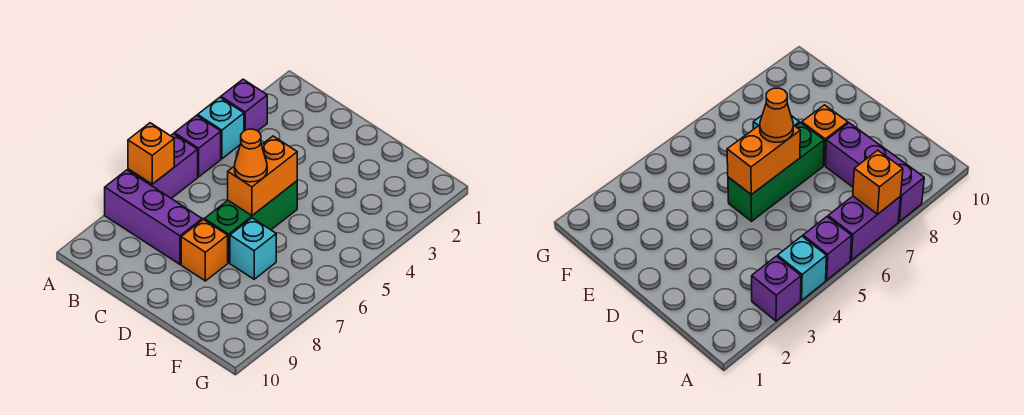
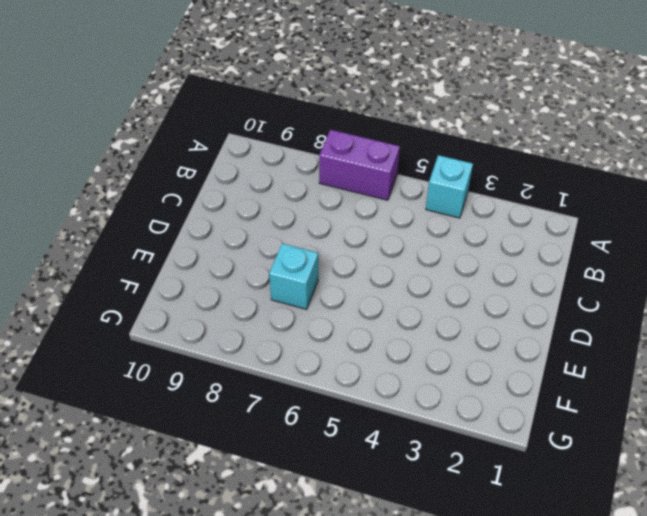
none -> purple 1x1 brick [221,79,267,131]
none -> purple 1x1 brick [174,116,221,177]

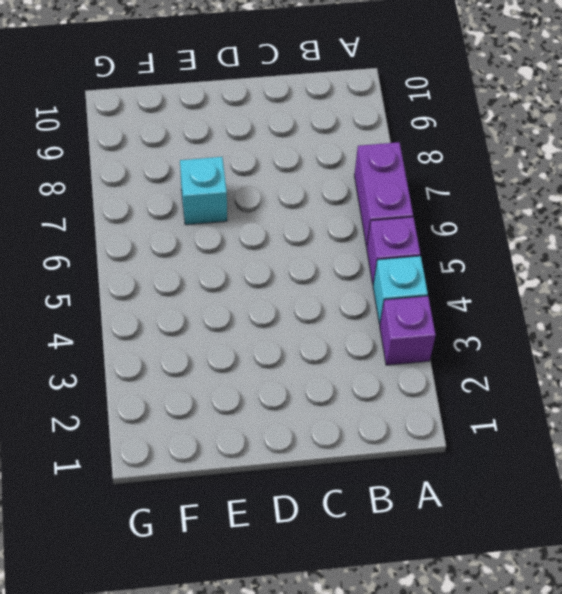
none -> purple 1x3 brick [105,170,202,264]
none -> green 1x3 brick [204,181,297,263]

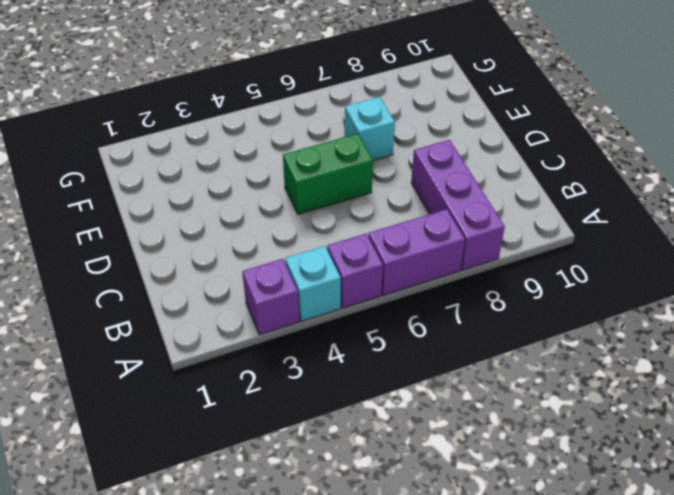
green 1x2 brick [283,134,373,214] -> green 1x3 brick [204,181,297,263]
none -> orange 1x1 brick [181,220,228,281]
none -> orange 1x1 brick [128,123,174,184]

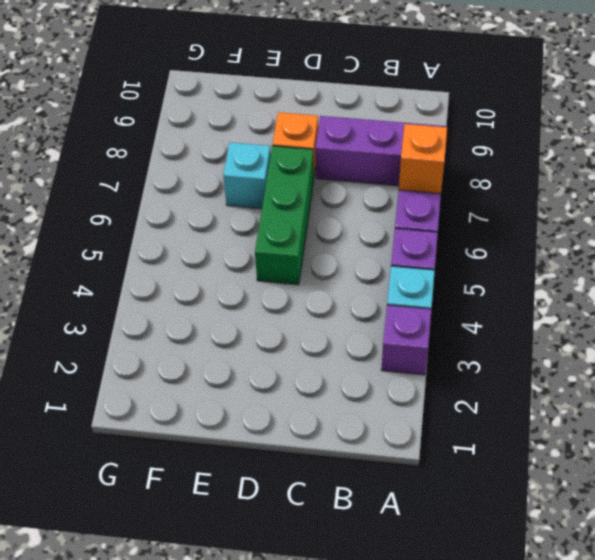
none -> orange 1x2 brick [228,136,297,216]
none -> orange 1x1 cone [235,129,267,182]

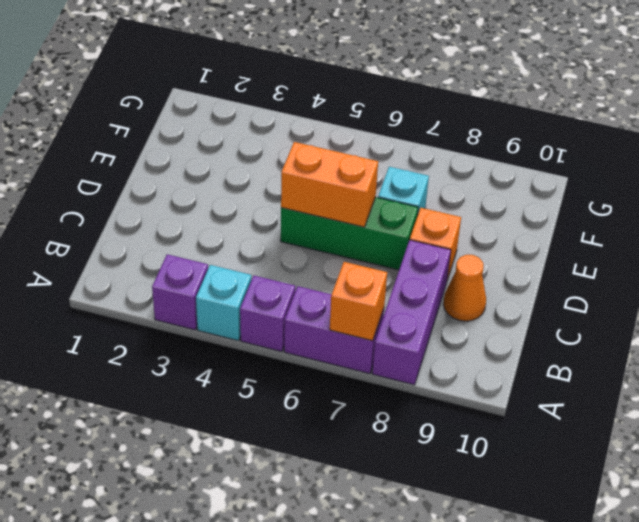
orange 1x1 cone [443,255,486,321] -> orange 1x1 cone moved to [235,129,267,182]

